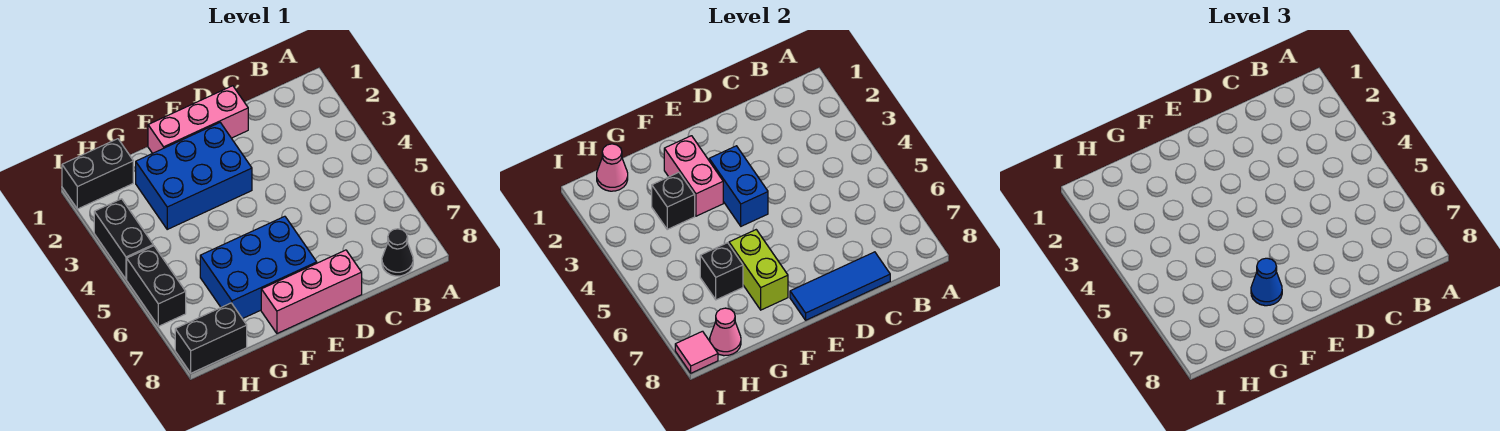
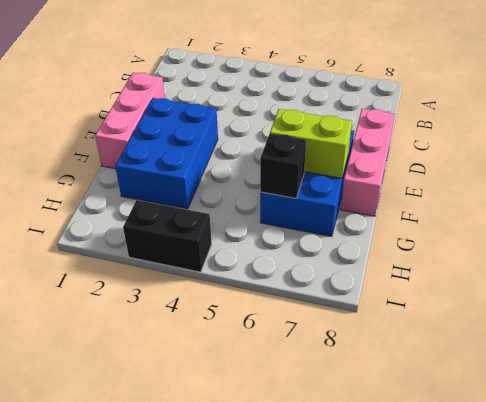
none -> black 1x1 cone [382,229,413,276]
none -> black 1x2 brick [62,139,133,209]
none -> black 1x2 brick [175,303,247,373]

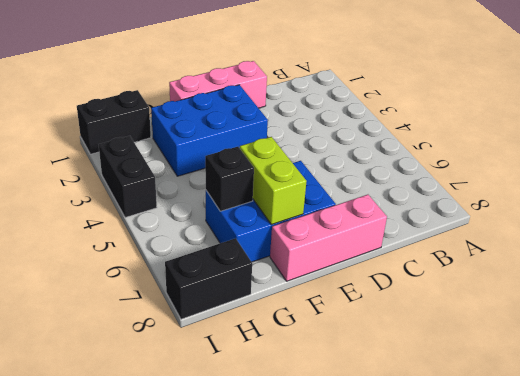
none -> black 1x1 cone [382,229,413,276]
none -> black 1x2 brick [127,246,186,326]
none -> blue 1x3 tile [790,252,890,320]

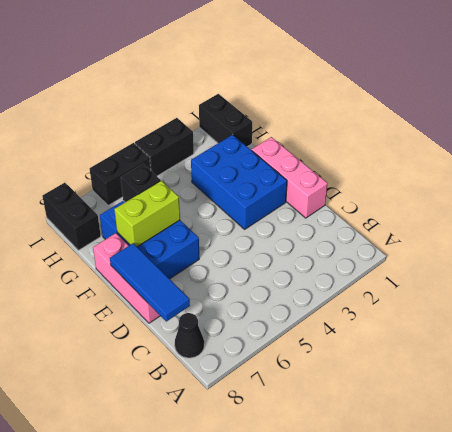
none -> blue 1x2 brick [709,146,768,226]
none -> pink 1x2 brick [664,136,723,216]
none -> black 1x1 brick [652,172,695,229]

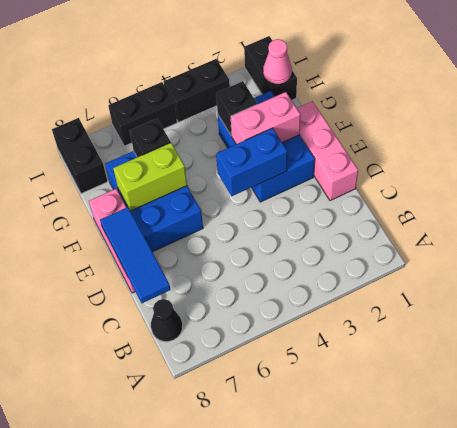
none -> pink 1x1 cone [710,308,741,356]
none -> pink 1x1 tile [675,331,718,373]
none -> blue 1x1 cone [1251,258,1282,306]

